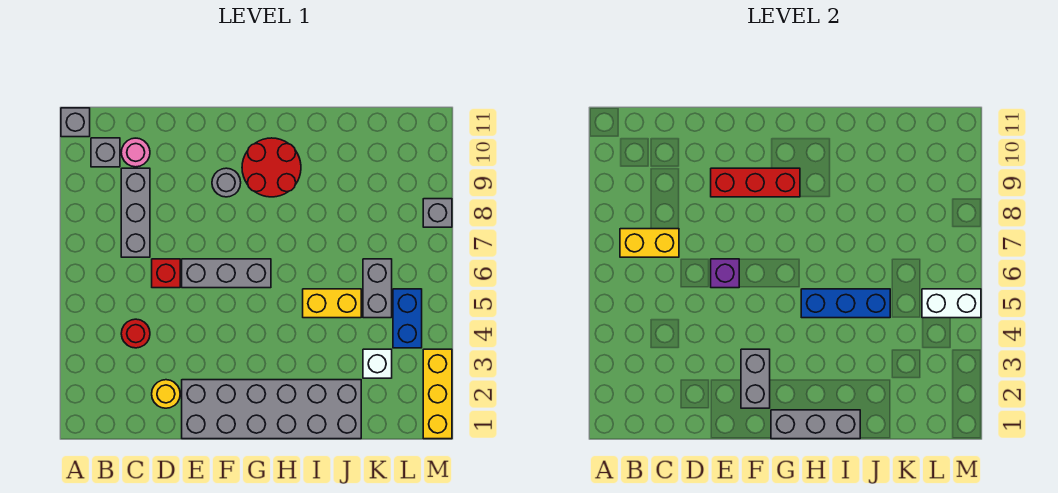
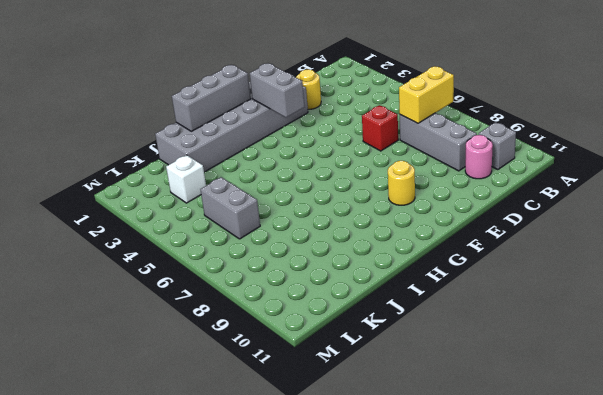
yellow 1x1 round brick [388,161,415,205] -> grey 1x1 round brick [212,168,241,197]
none -> grey 1x1 brick [61,108,90,137]
none -> red 1x1 round brick [121,319,150,348]
none -> grey 1x3 brick [182,259,271,288]

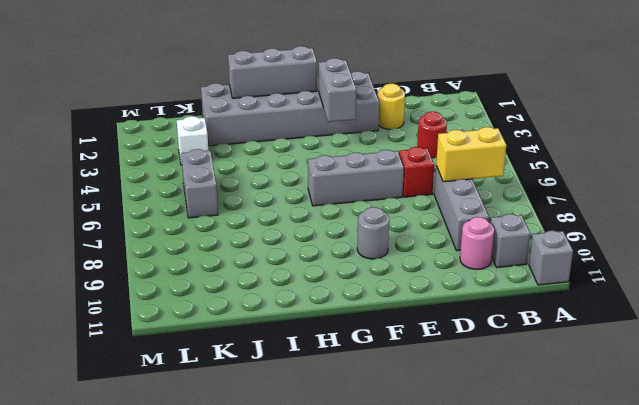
none -> red 2x2 round brick [242,138,301,197]
none -> yellow 1x2 brick [303,289,361,318]
none -> blue 1x2 brick [393,289,422,348]

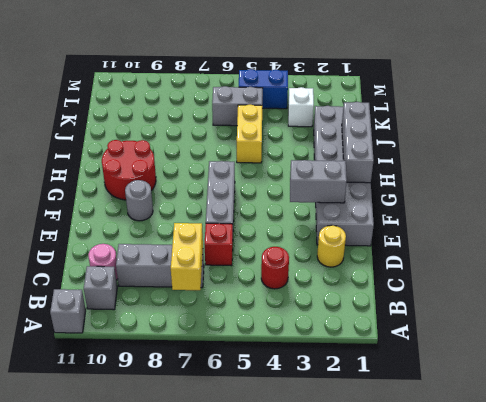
none -> yellow 1x3 brick [423,349,452,439]
none -> grey 1x1 brick [423,199,452,227]
none -> purple 1x1 brick [711,259,739,288]

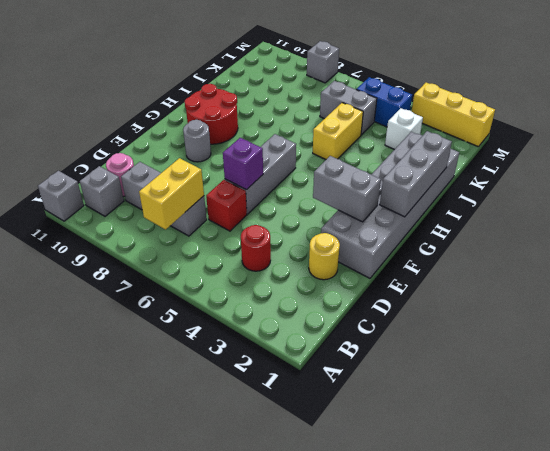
none -> red 1x3 brick [711,168,800,197]
none -> blue 1x3 brick [801,289,890,318]
none -> white 1x2 brick [922,289,981,318]

